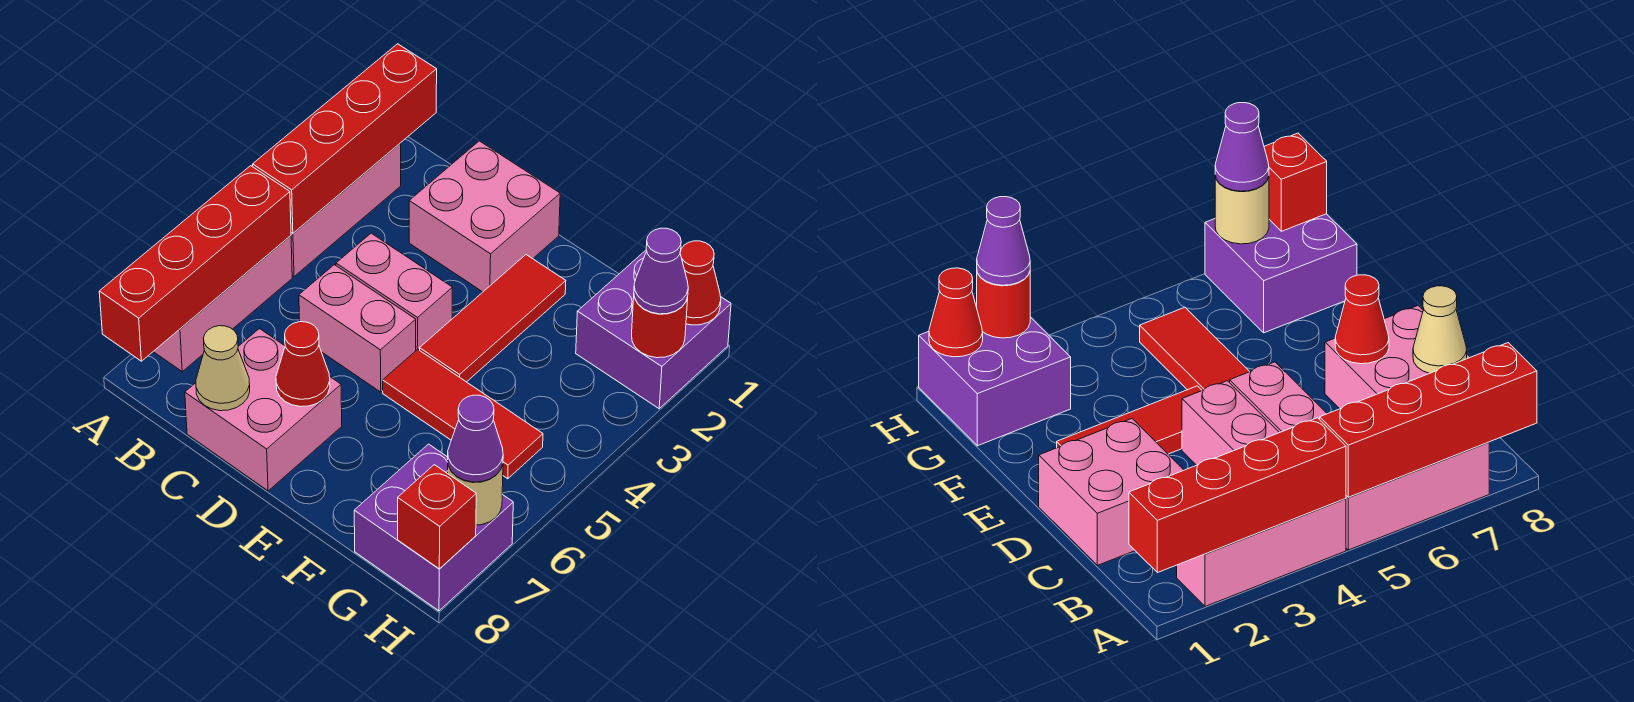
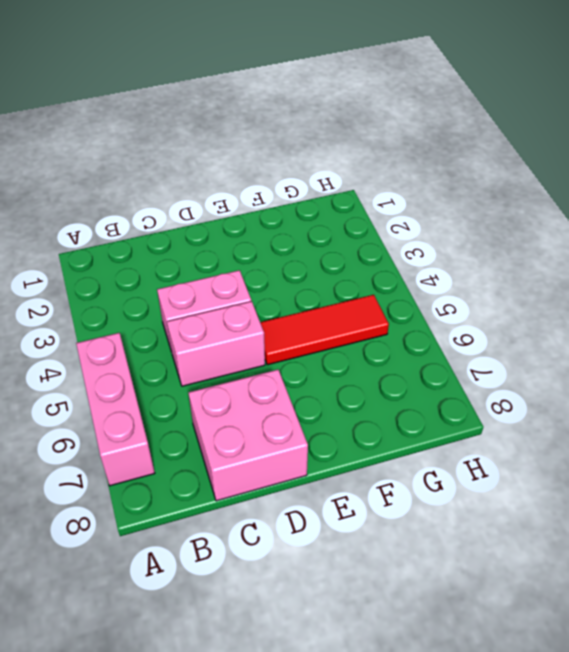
none -> pink 1x3 brick [291,143,401,276]
none -> pink 2x2 brick [409,141,560,292]
none -> red 1x3 tile [420,255,566,382]

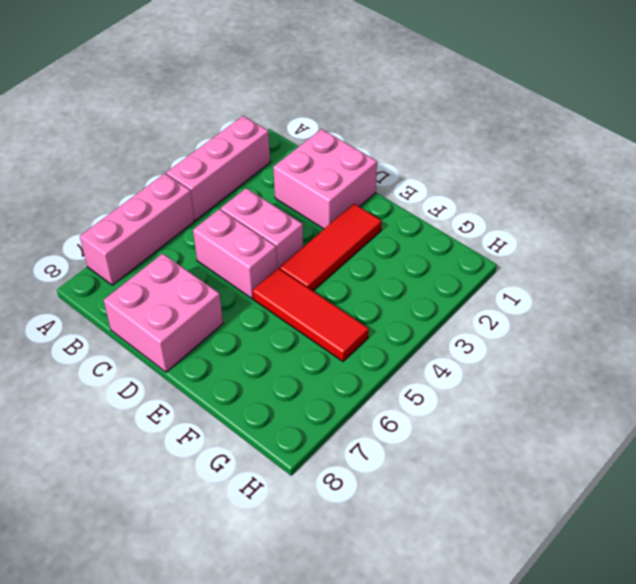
none -> purple 2x2 brick [576,250,731,409]
none -> purple 2x2 brick [354,444,513,611]
none -> red 1x4 brick [253,44,437,233]

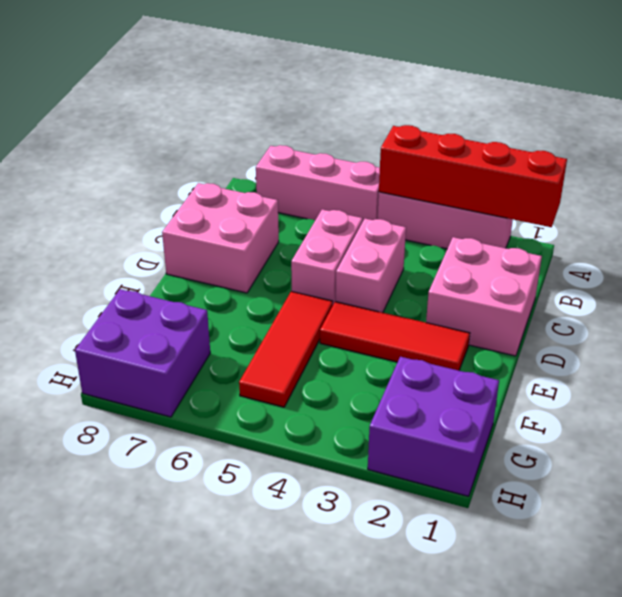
none -> red 1x4 brick [99,166,291,361]
none -> tan 1x1 cone [196,326,250,411]
none -> red 1x1 cone [276,322,330,407]

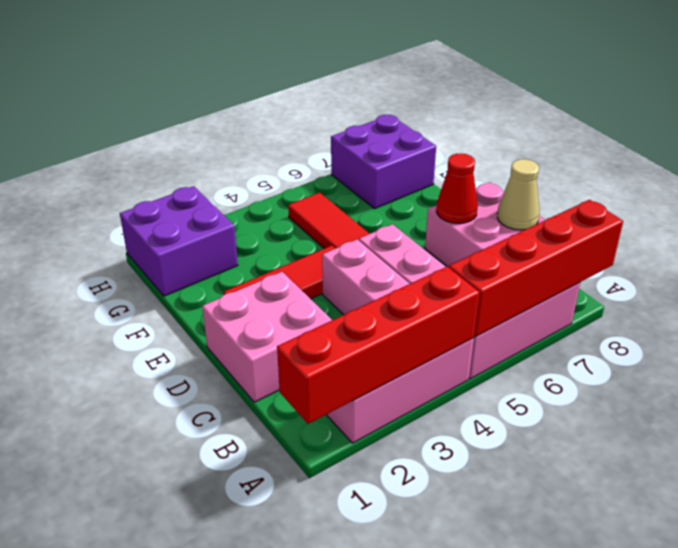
none -> red 1x1 cone [680,241,721,325]
none -> red 1x1 round brick [632,297,688,358]
none -> tan 1x1 round brick [448,464,503,525]

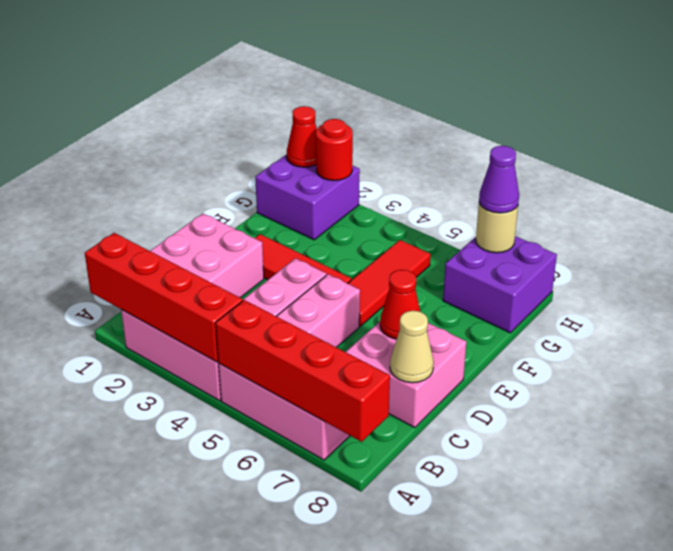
none -> red 1x1 brick [398,465,476,569]
none -> purple 1x1 cone [634,228,688,314]

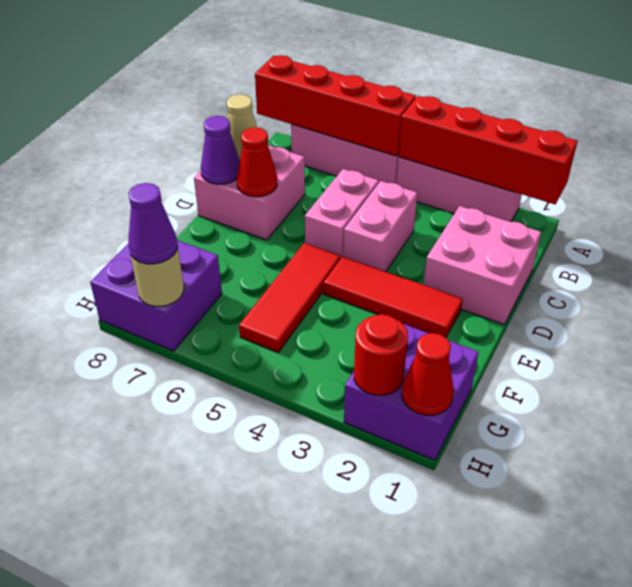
purple 1x1 cone [201,116,240,184] -> purple 1x1 cone moved to [634,228,688,314]
none -> red 1x1 brick [398,465,476,569]

